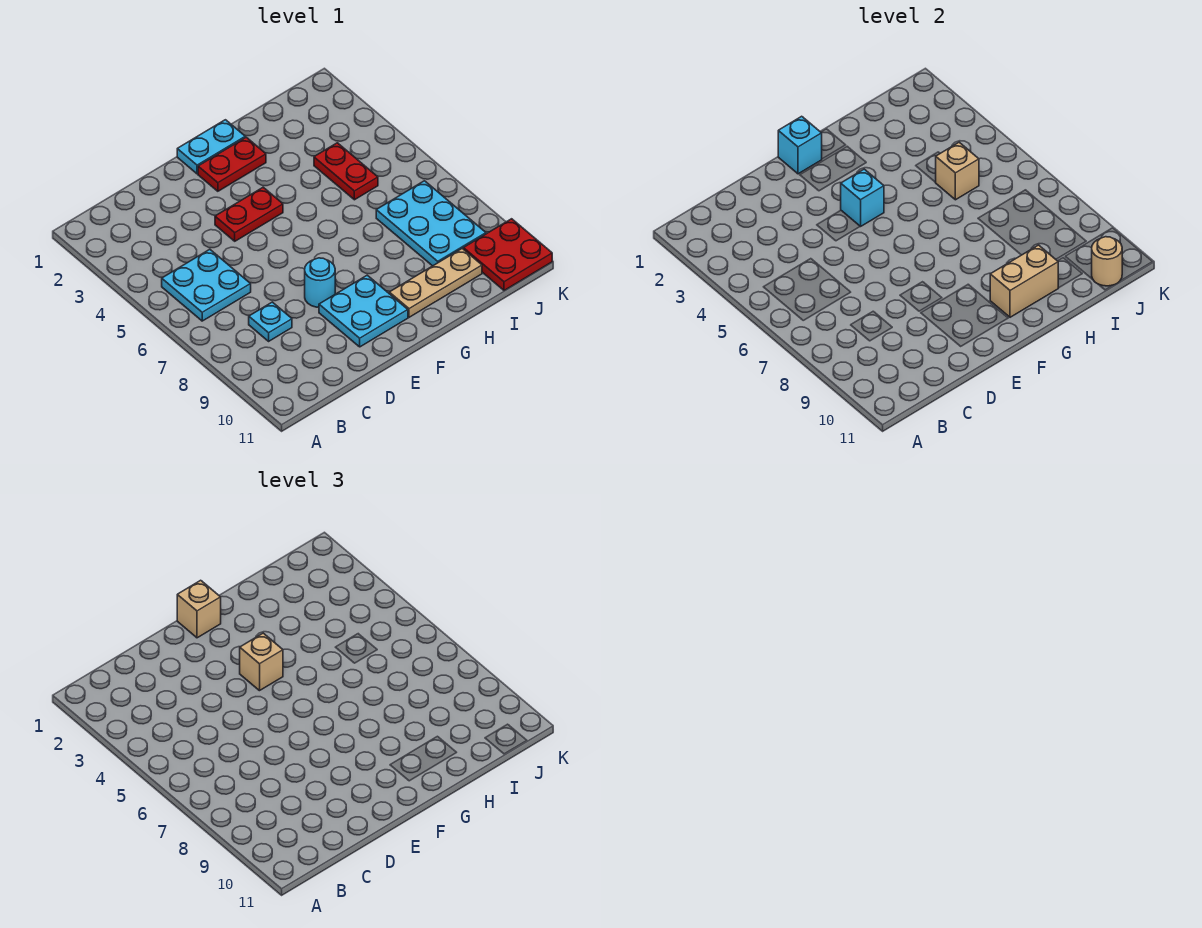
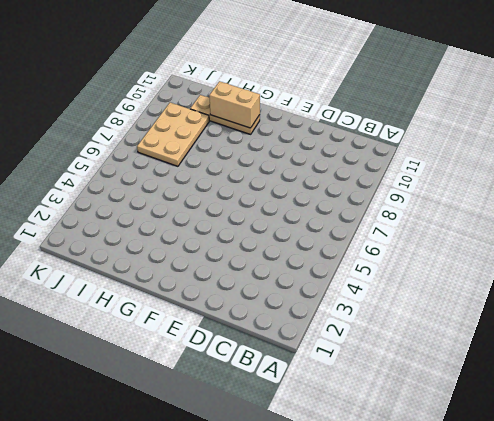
tan 2x3 plate [137,103,209,166] -> cyan 2x3 plate [376,181,486,266]
none -> cyan 2x2 plate [162,249,251,321]
none -> cyan 1x1 plate [249,302,292,341]
none -> red 1x2 plate [215,187,283,241]

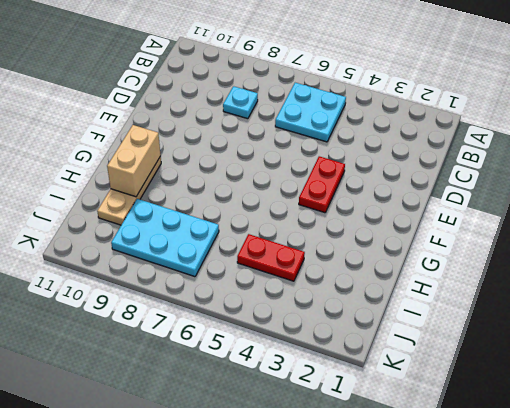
none -> cyan 1x1 round brick [305,258,335,307]
none -> cyan 2x2 plate [319,275,408,347]
none -> cyan 1x2 plate [177,120,245,174]

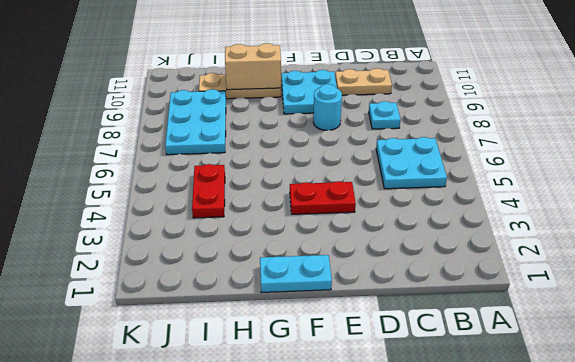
tan 1x2 plate [335,68,392,95] -> none
none -> red 1x2 plate [198,137,266,191]
none -> red 2x2 plate [463,219,552,290]
none -> cyan 1x1 brick [778,116,822,174]

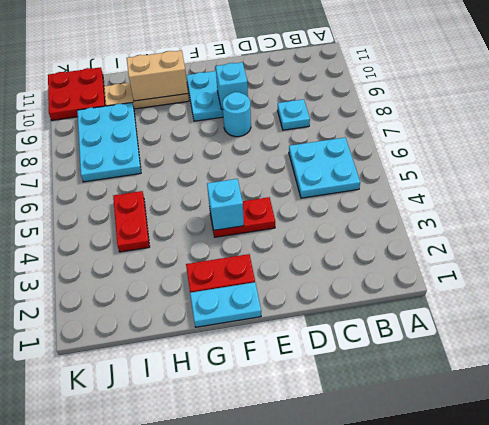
cyan 1x1 brick [216,62,248,110] -> cyan 1x1 brick moved to [778,116,822,174]
none -> tan 1x1 brick [935,142,979,200]
none -> tan 1x1 round brick [1092,237,1122,286]
none -> tan 1x1 brick [177,580,221,638]

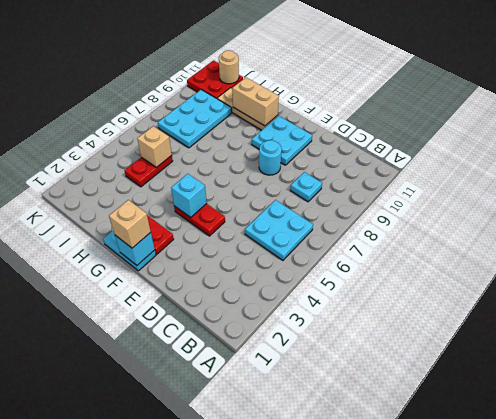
none -> tan 1x1 brick [240,633,283,691]

